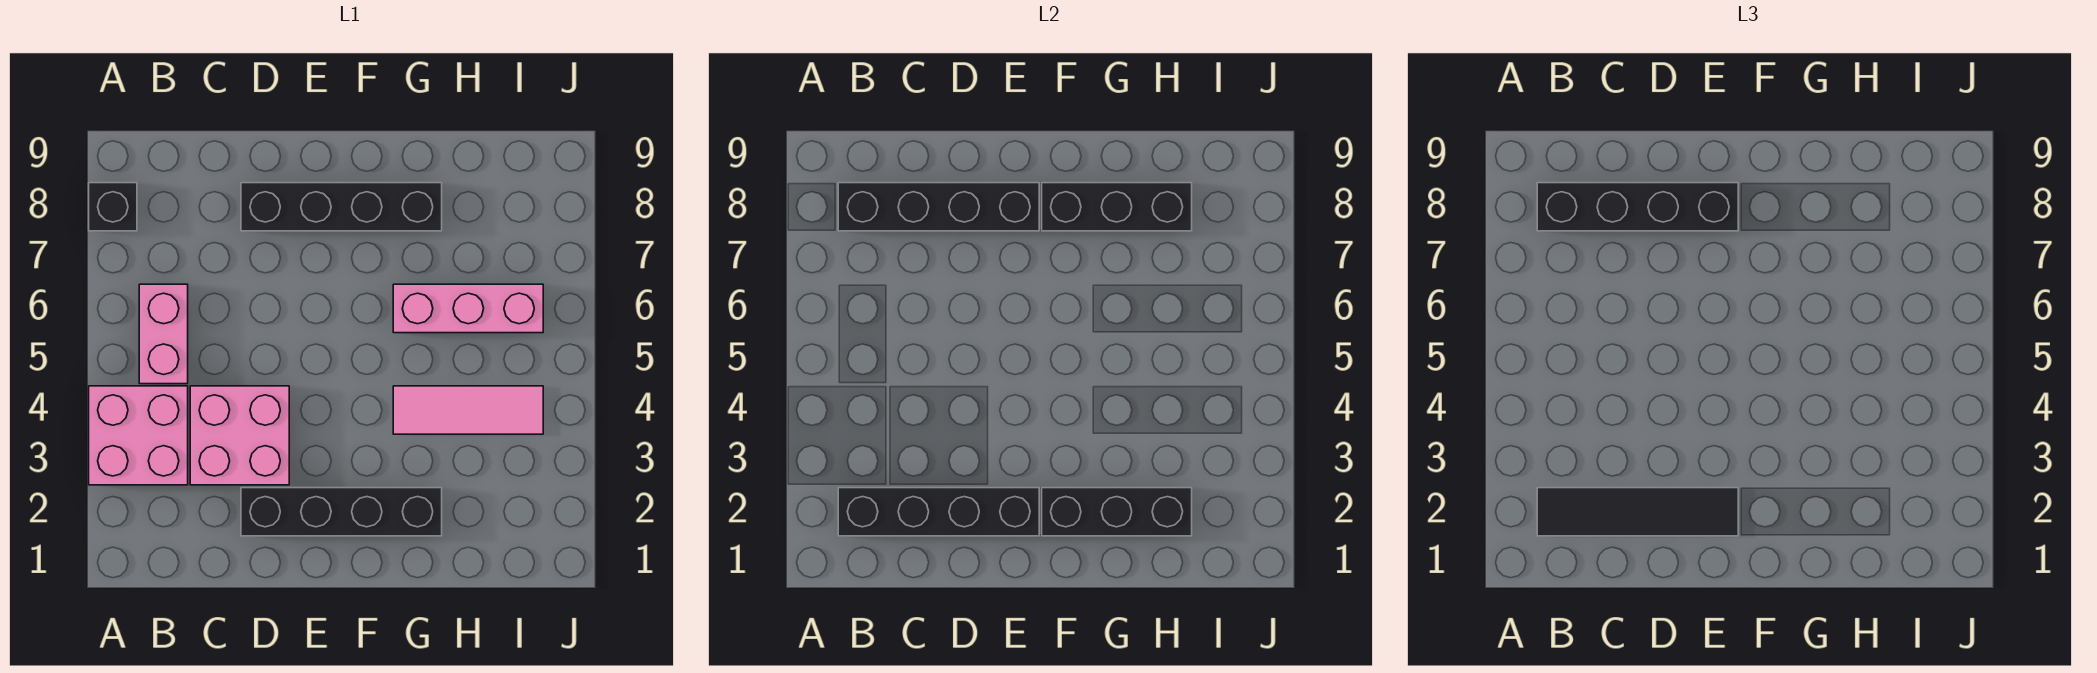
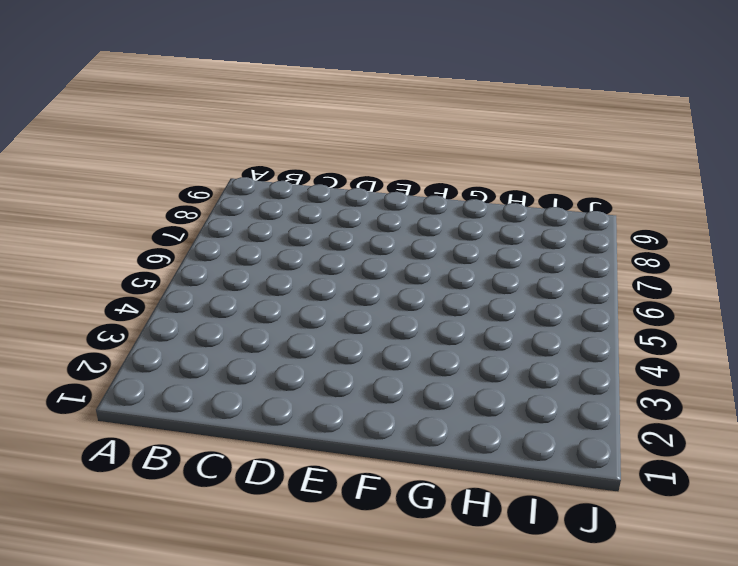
none -> pink 2x2 brick [89,386,188,485]
none -> black 1x1 brick [89,183,137,231]
none -> pink 1x2 brick [139,284,188,384]

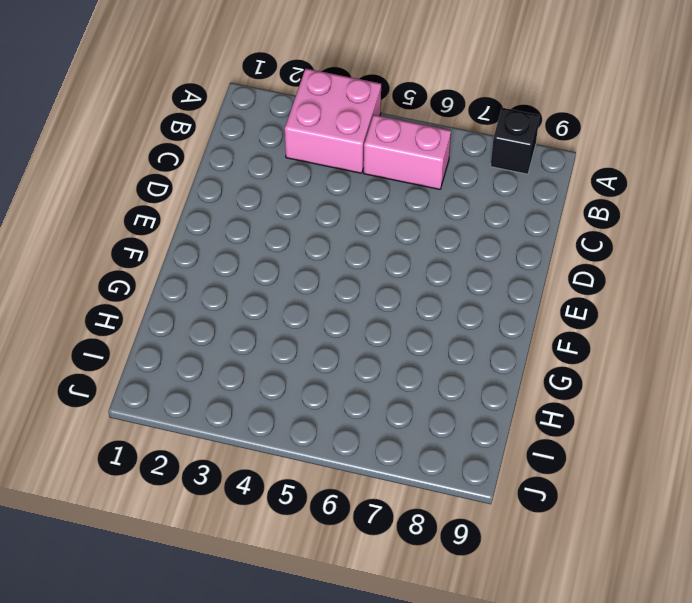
none -> pink 2x2 brick [190,386,289,485]
none -> black 1x4 brick [241,488,442,536]
none -> black 1x4 brick [241,183,442,231]

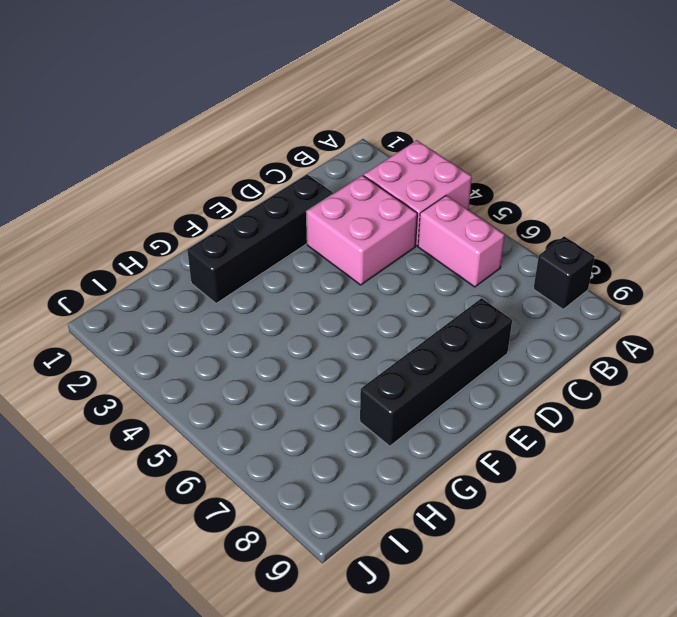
none -> pink 1x3 tile [393,386,543,434]
none -> pink 1x3 brick [393,284,543,333]
none -> black 1x4 brick [838,488,1039,536]

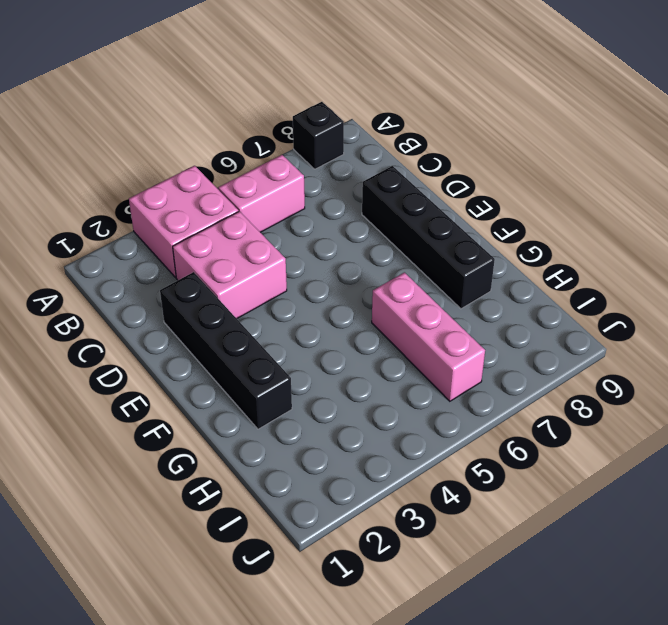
none -> pink 1x3 tile [393,386,543,434]
none -> black 1x4 brick [838,488,1039,536]
none -> black 1x4 brick [838,183,1039,231]

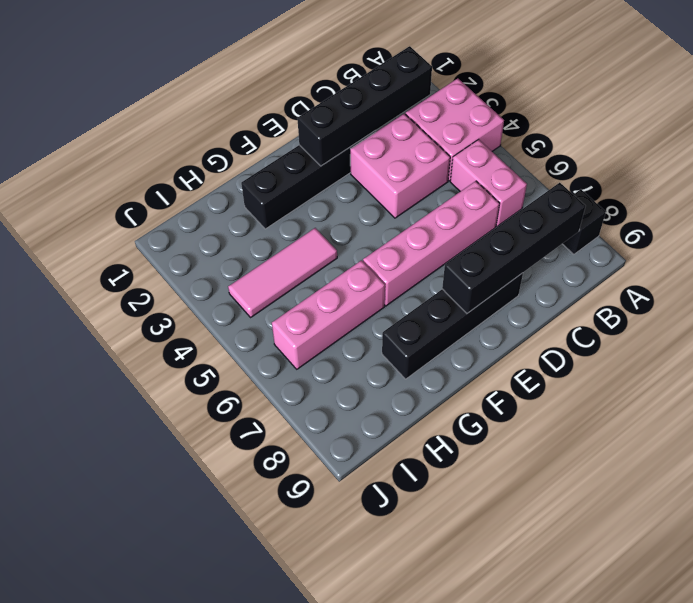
pink 1x4 brick [363,181,500,306] -> none
none -> black 1x3 brick [1042,488,1192,536]
none -> black 1x3 brick [1042,183,1192,231]
none -> black 1x4 tile [1537,488,1738,536]

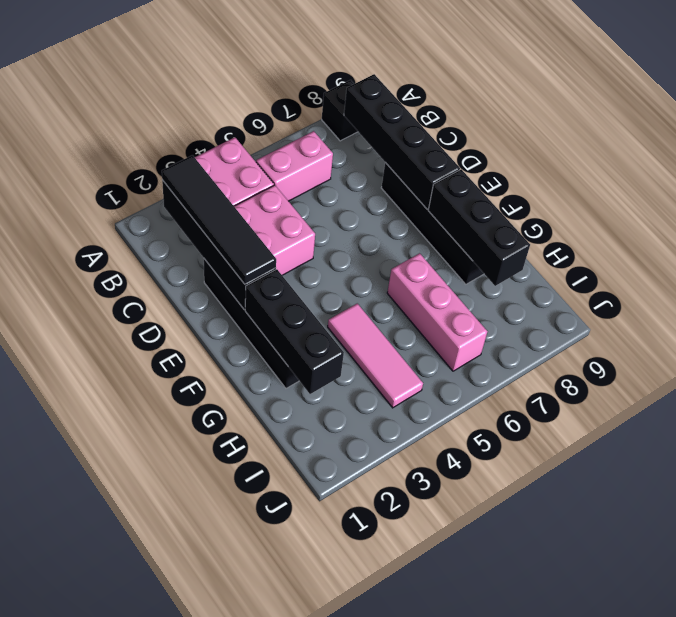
none -> black 1x4 brick [1537,183,1738,231]

